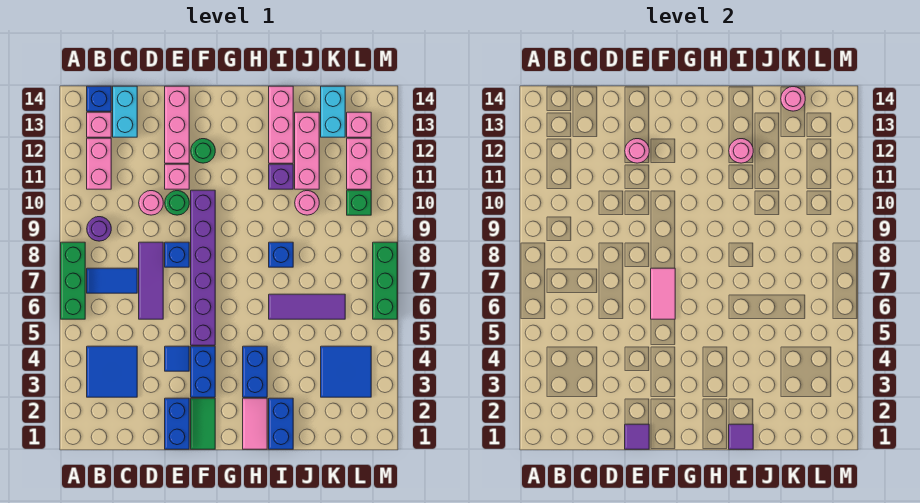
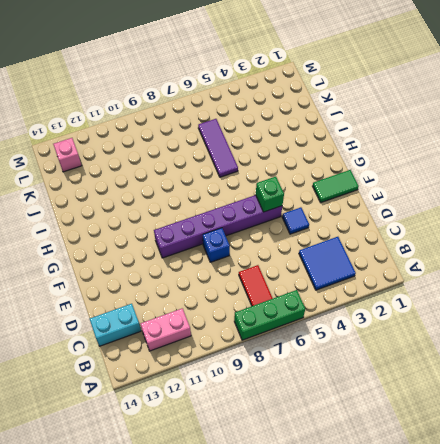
red 1x2 tile [239,265,273,306] -> blue 1x2 tile [87,268,137,293]
green 1x1 brick [256,177,284,212] -> green 1x1 brick moved to [347,190,371,215]
none -> purple 1x1 round brick [87,217,111,241]
none -> pink 1x1 brick [87,112,111,137]
none -> blue 1x1 brick [87,86,111,111]
none -> purple 1x3 tile [139,242,163,319]

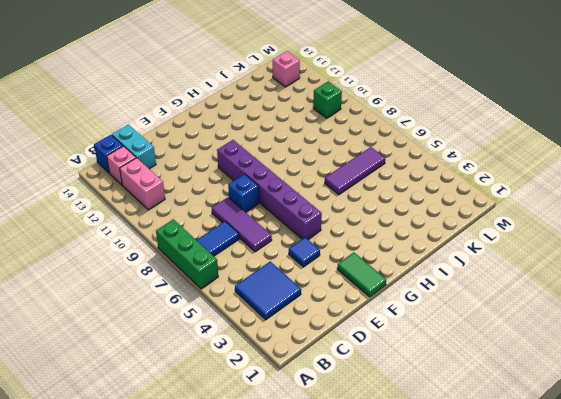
none -> purple 1x1 round brick [87,217,111,241]
none -> pink 1x1 round brick [139,191,163,215]
none -> blue 1x2 brick [165,398,189,449]
none -> green 1x1 round brick [165,191,189,215]

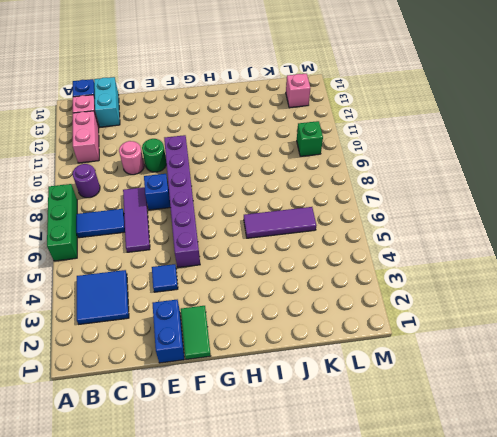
none -> pink 1x1 brick [165,164,189,189]
none -> pink 1x3 brick [165,86,189,163]
none -> blue 1x2 brick [191,346,215,397]
none -> green 1x1 round brick [191,139,215,163]

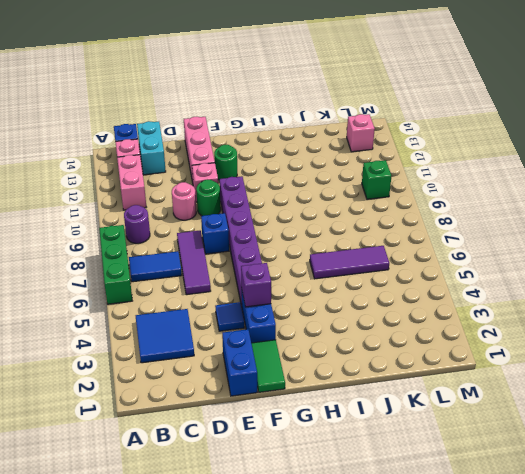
purple 1x1 brick [241,263,271,307] -> purple 1x1 brick moved to [269,164,293,189]
none -> pink 1x2 tile [243,398,267,449]
none -> blue 1x2 brick [243,346,267,397]
none -> blue 1x2 brick [269,398,293,449]
none -> blue 1x1 brick [269,242,293,267]

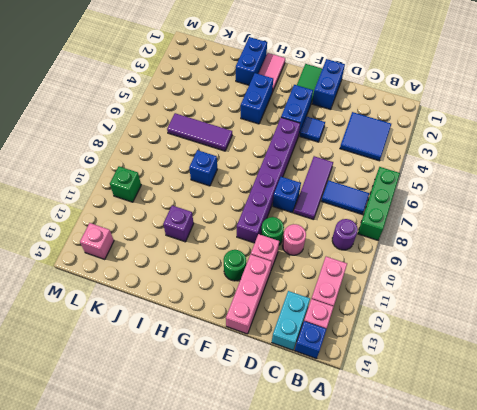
none -> pink 1x3 brick [269,86,293,163]
none -> pink 1x1 round brick [295,191,319,215]
none -> pink 1x3 brick [295,112,319,189]
none -> blue 2x2 tile [321,346,371,397]

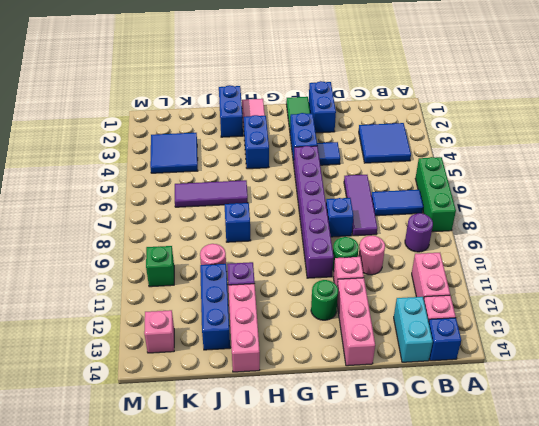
blue 1x3 brick [200,264,230,350] -> pink 1x3 brick [295,112,319,189]
none -> cyan 1x2 brick [321,86,345,137]
none -> pink 1x2 brick [347,138,371,189]
none -> green 1x3 brick [373,242,397,319]
none -> purple 1x1 tile [625,424,649,449]

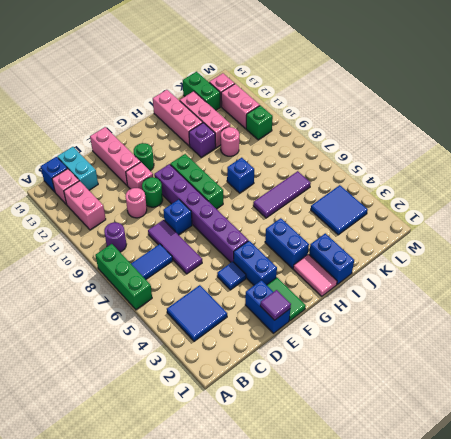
green 1x3 brick [170,154,223,209] -> green 1x3 brick moved to [373,242,397,319]
green 1x2 brick [183,72,220,110] -> cyan 1x2 brick [321,86,345,137]
none -> pink 1x1 round brick [625,139,649,163]
none -> pink 1x2 tile [651,268,675,319]
none -> purple 1x1 tile [729,424,753,449]
none -> pink 1x1 round brick [729,139,753,163]

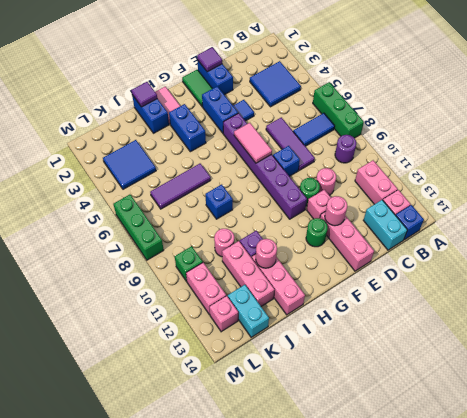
none -> pink 1x1 round brick [781,87,805,111]

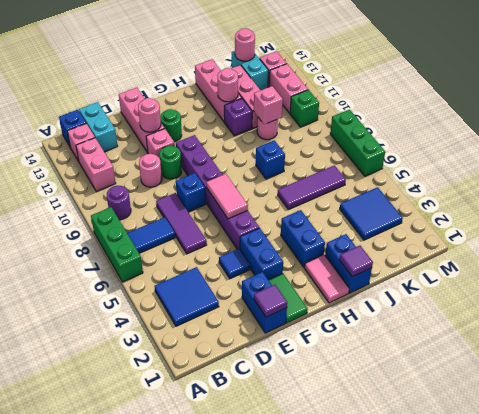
pink 1x1 brick [254,86,283,124] -> none

